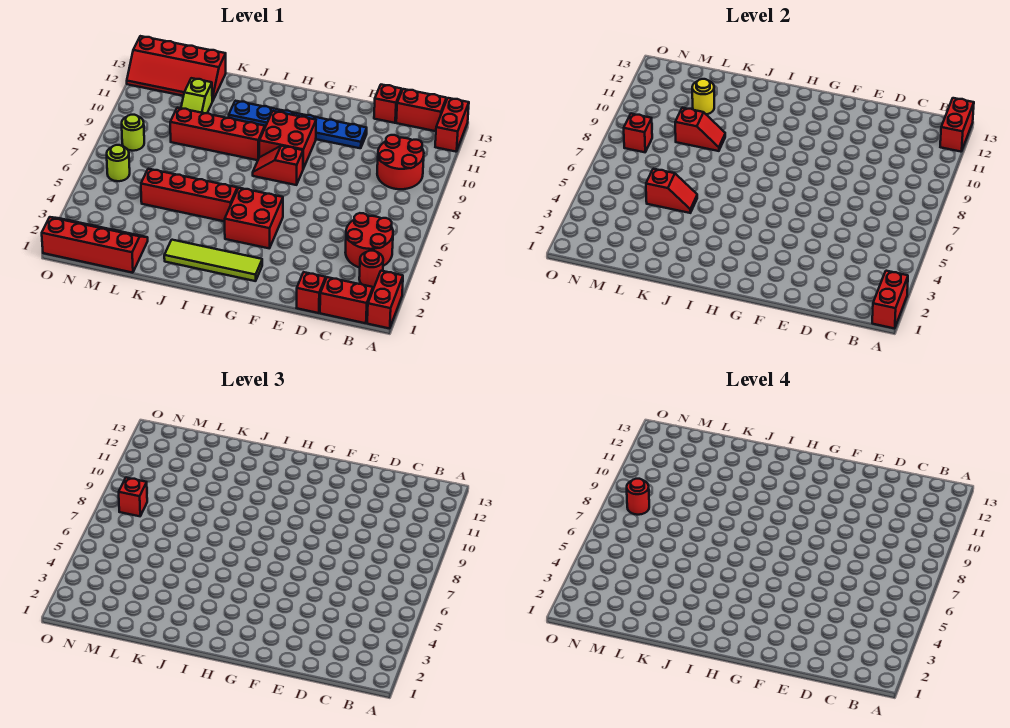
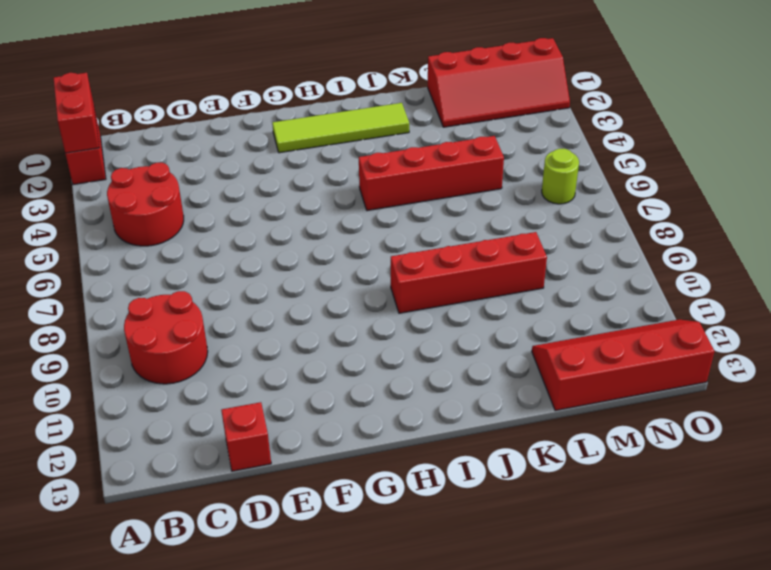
none -> red 1x2 brick [435,98,469,152]
none -> red 1x2 brick [320,277,373,323]
none -> red 1x1 round brick [359,251,383,288]

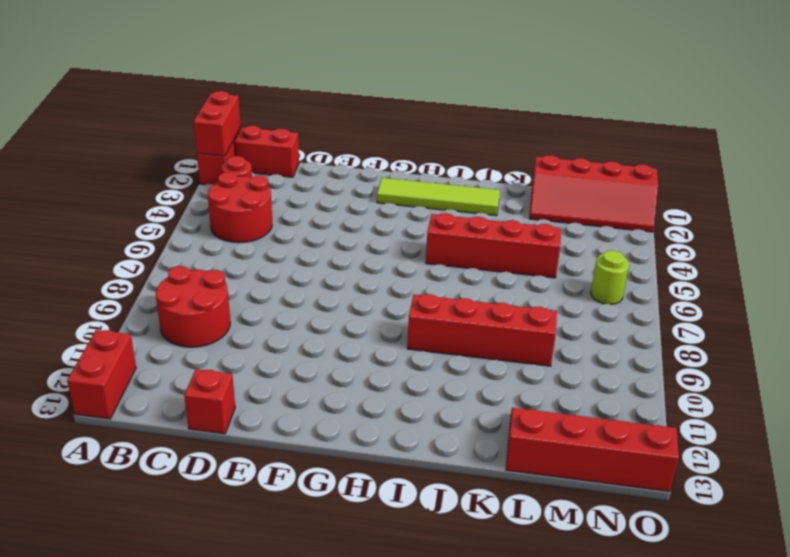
none -> red 1x2 brick [396,89,446,131]
none -> red 1x1 brick [297,272,326,313]
none -> blue 1x6 plate [229,101,367,148]

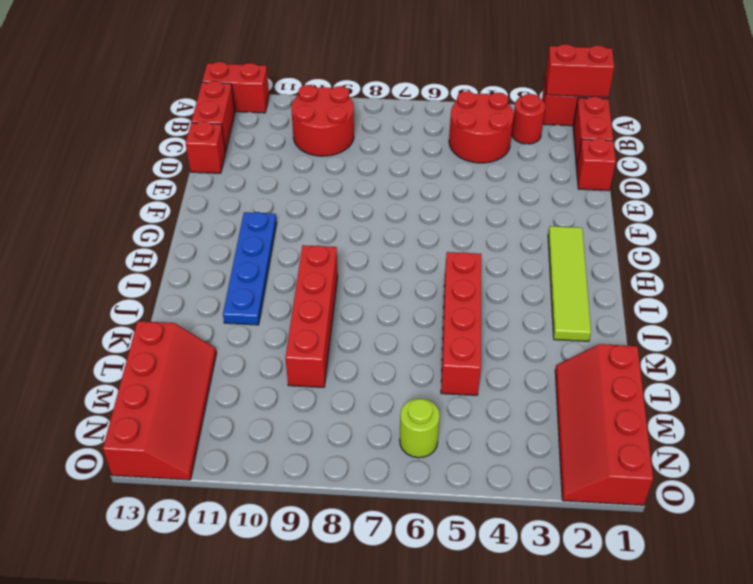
blue 1x4 plate [223,212,277,325] -> blue 1x6 plate [229,101,367,148]
none -> red 2x2 brick [225,188,283,248]
none -> red 1x2 slope [253,146,303,185]
none -> red 2x2 brick [259,111,316,169]

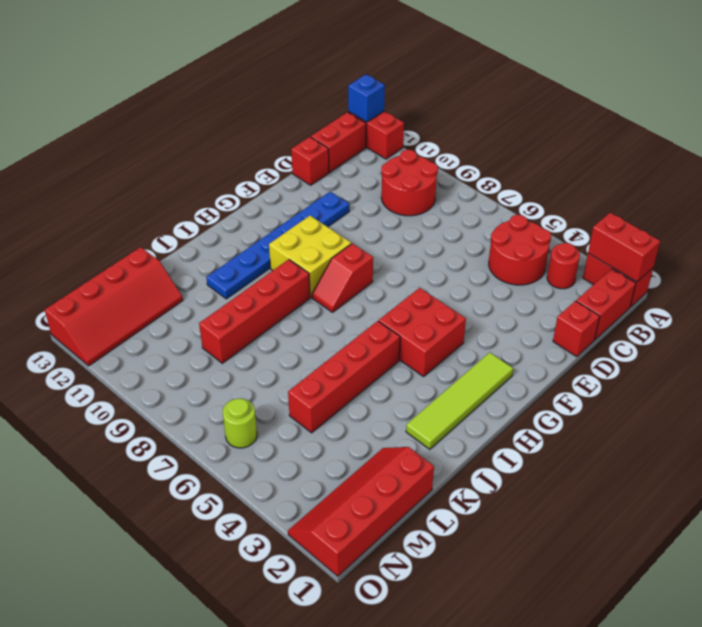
blue 1x1 brick [348,74,385,122] -> red 1x2 brick [940,98,974,152]
yellow 2x2 brick [269,216,351,297] -> red 2x2 brick [259,111,316,169]
none -> lime 1x2 slope [181,78,212,113]
none -> lime 1x1 round brick [122,115,144,151]
none -> red 1x2 slope [646,169,697,213]

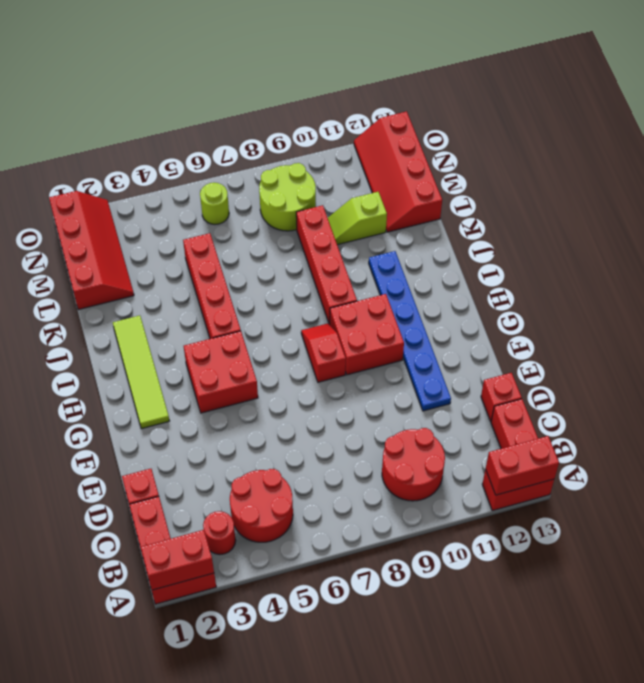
lime 2x2 round brick [259,163,316,231] -> lime 1x1 round brick [122,115,144,151]
none -> red 1x2 slope [646,169,697,213]
none -> red 1x2 slope [675,108,725,151]
none -> yellow 1x1 round brick [692,79,714,114]

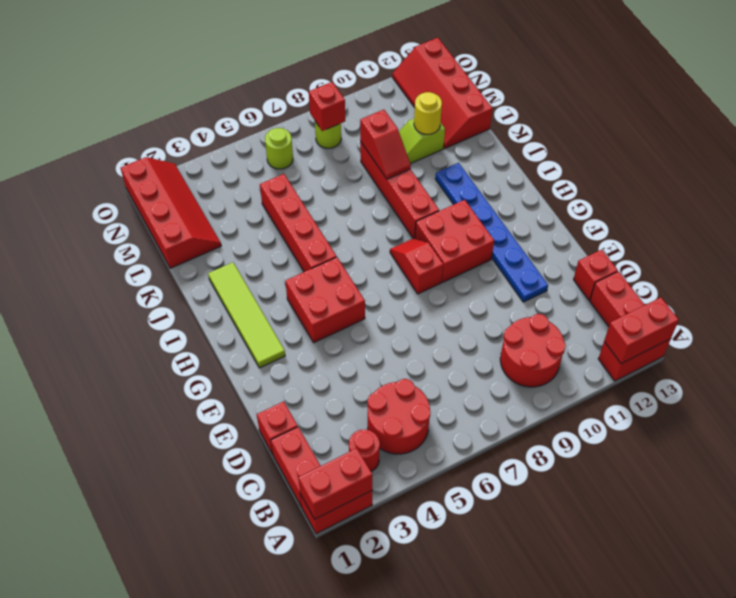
none -> red 1x2 slope [646,169,697,213]
none -> red 1x1 brick [119,478,147,516]
none -> red 1x1 round brick [627,479,649,515]

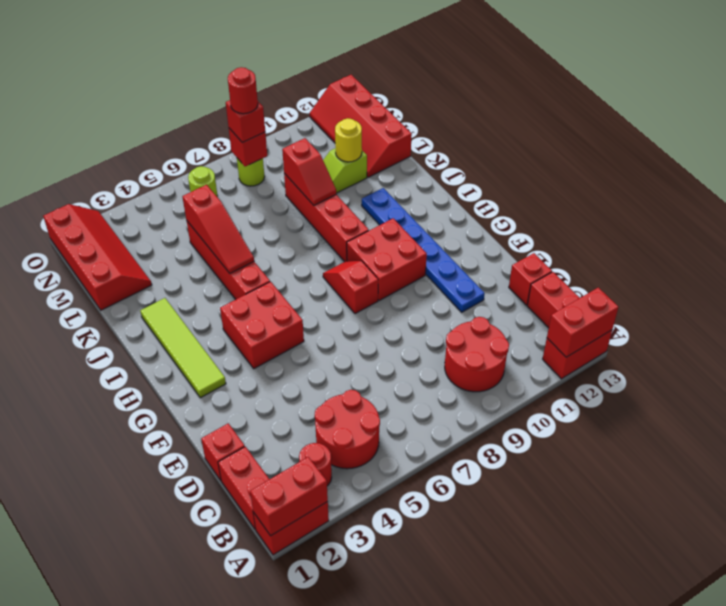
red 1x3 slope [182,185,254,273] -> red 1x2 slope [646,169,697,213]

